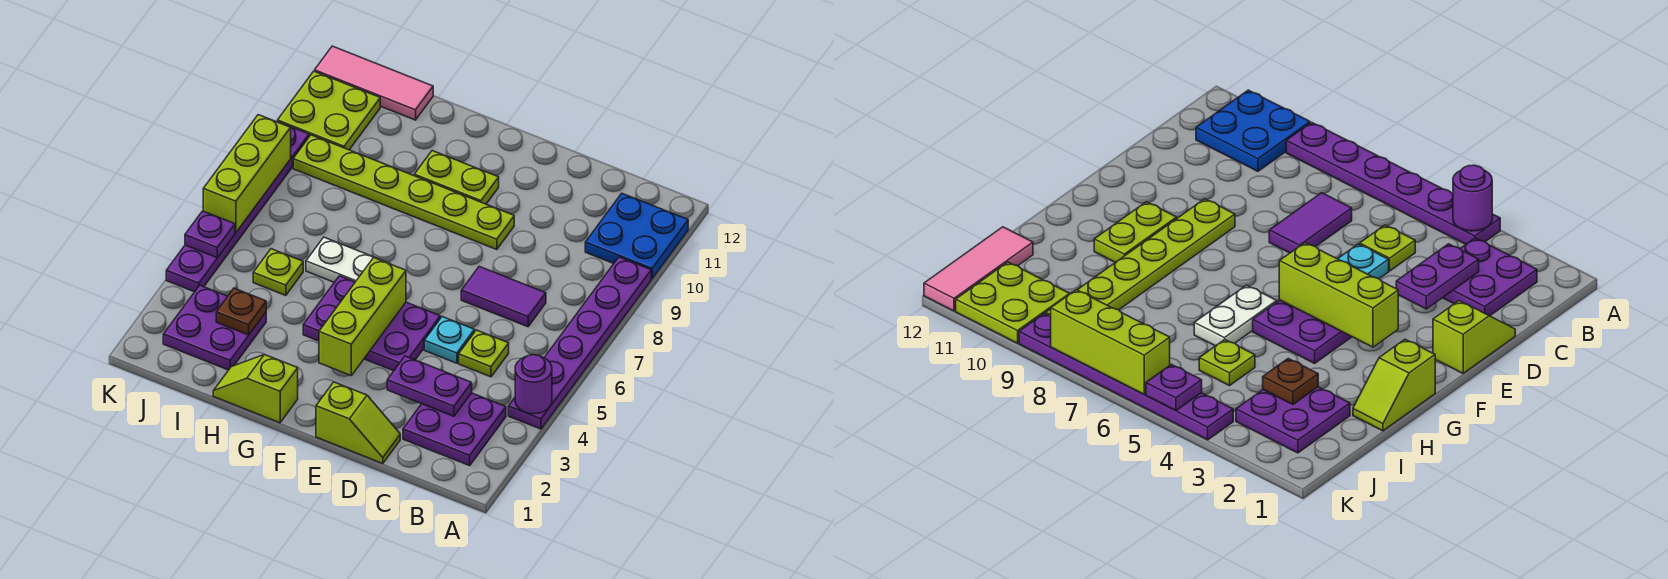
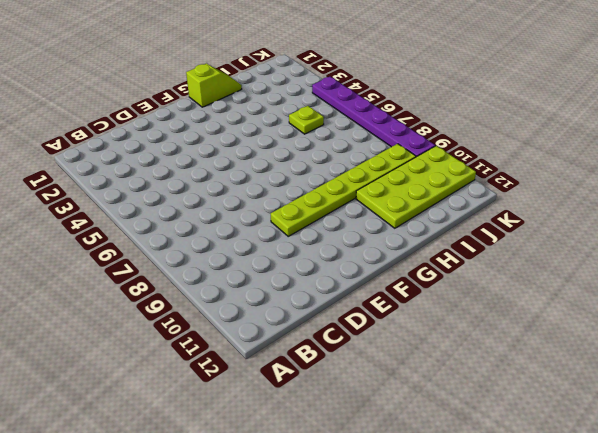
lime 2x4 plate [356,146,476,228] -> lime 2x2 plate [277,71,380,150]
none -> purple 1x6 plate [508,257,651,429]
none -> blue 2x2 plate [585,193,688,279]
none -> purple 2x2 plate [403,393,506,466]

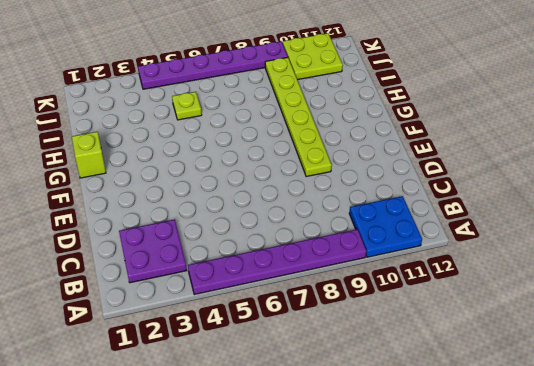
none -> lime 1x1 plate [459,330,509,377]
none -> purple 1x2 tile [461,266,546,327]
none -> lime 1x2 slope [316,382,400,464]

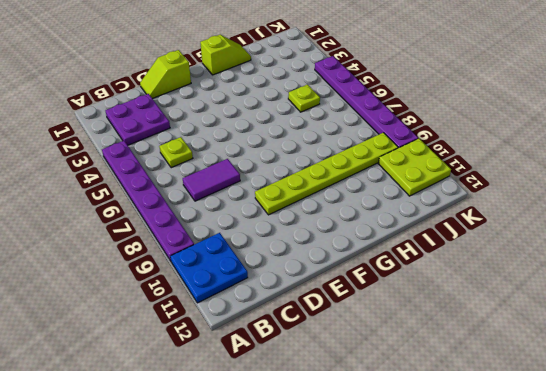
none -> cyan 1x1 plate [424,317,475,363]
none -> purple 2x3 plate [303,276,440,371]
none -> lime 1x2 plate [414,151,499,204]

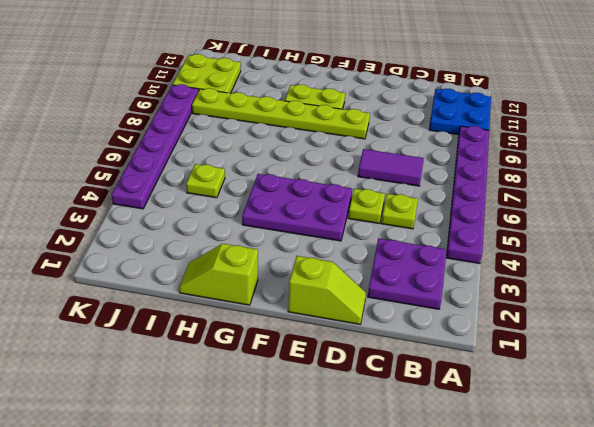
lime 1x1 plate [348,189,385,224] -> cyan 1x1 plate [424,317,475,363]
none -> white 1x2 plate [306,237,390,282]
none -> purple 2x2 plate [163,285,266,370]
none -> pink 1x3 tile [315,46,433,120]

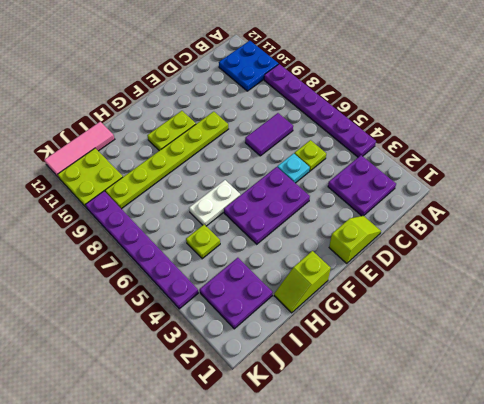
none -> purple 1x1 round brick [515,355,552,414]
none -> purple 1x2 plate [387,356,472,416]
none -> lime 1x3 brick [319,258,406,375]

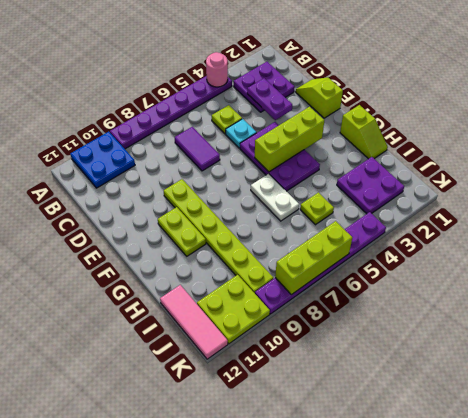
pink 1x1 round brick [206,52,228,87] -> purple 1x1 round brick [515,355,552,414]
none -> brown 1x1 plate [216,288,266,335]
none -> purple 1x1 plate [185,211,235,258]

